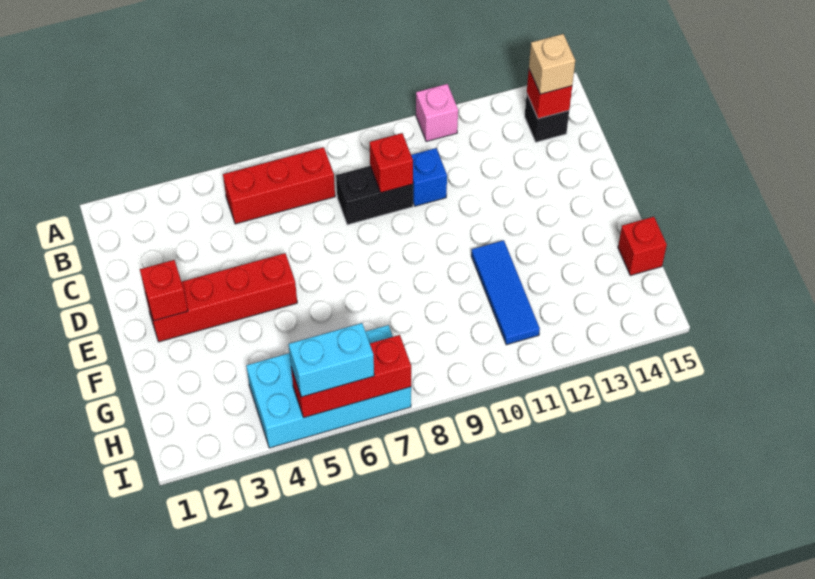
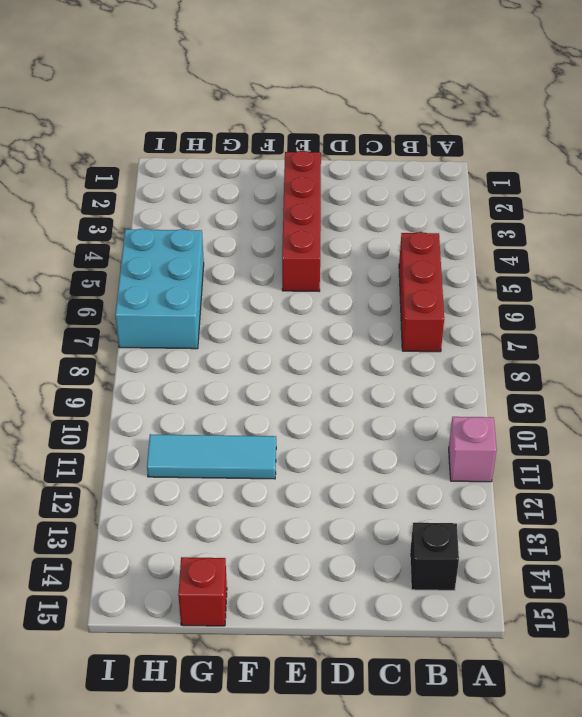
cyan 1x3 tile [147,434,276,479] -> blue 1x3 tile [471,240,540,345]
cyan 2x3 brick [115,229,204,349] -> cyan 2x4 brick [246,325,411,448]
none -> black 1x2 brick [336,166,413,225]
none -> blue 1x1 brick [411,148,447,206]
none -> red 1x1 brick [527,70,572,119]

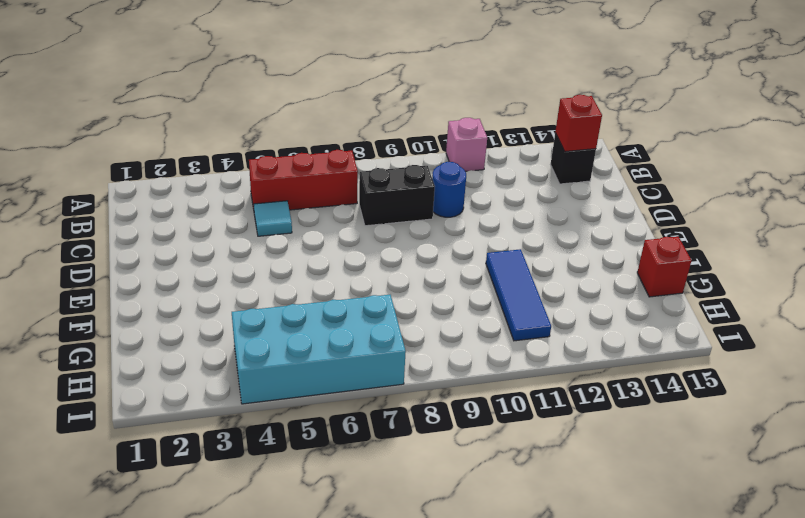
cyan 1x1 tile [254,201,292,236] -> none
blue 1x1 round brick [432,162,466,217] -> blue 1x1 brick [411,148,447,206]
none -> red 1x4 brick [146,253,297,342]
none -> red 1x1 brick [370,133,413,193]
none -> red 1x1 brick [140,260,188,321]

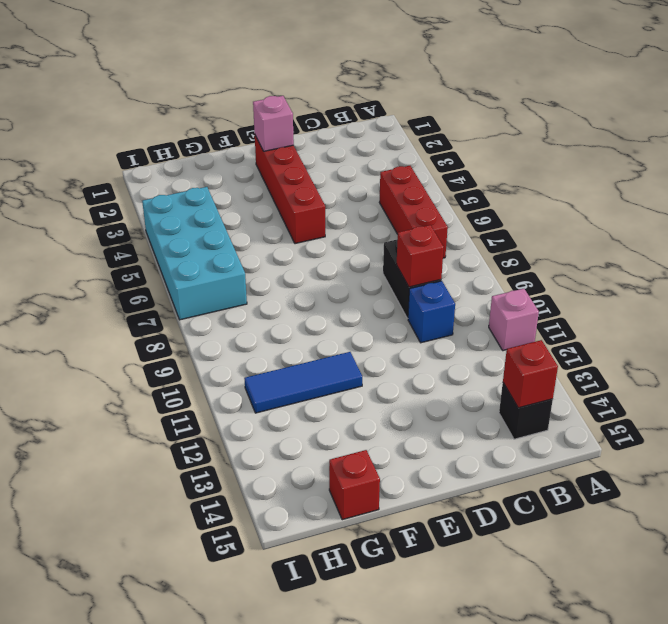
pink 1x1 brick [253,96,294,151] -> red 1x1 brick [140,260,188,321]
none -> red 1x3 brick [291,335,411,418]
none -> tan 1x1 brick [529,34,575,94]
none -> cyan 1x2 brick [289,323,374,397]

